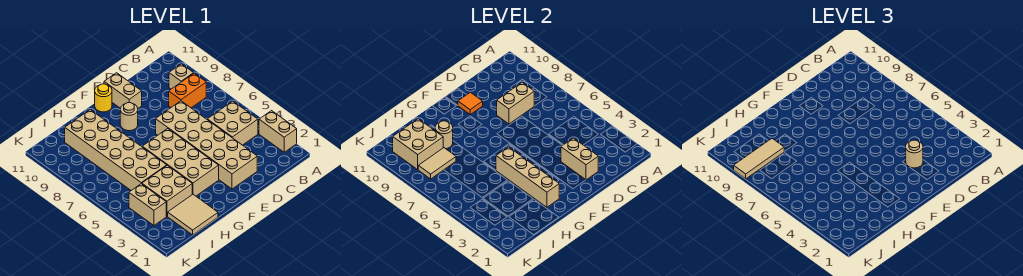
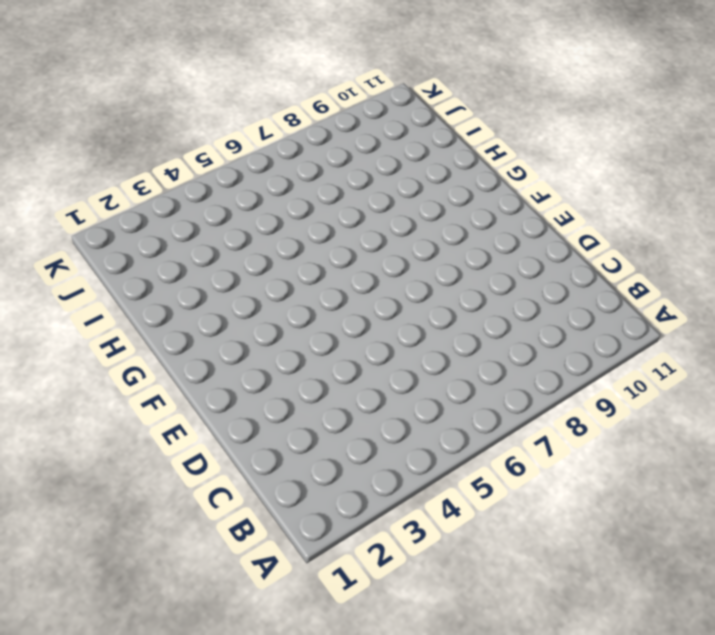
none -> tan 1x2 brick [259,111,297,152]
none -> tan 2x2 brick [207,101,258,145]
none -> orange 1x2 brick [169,73,206,108]

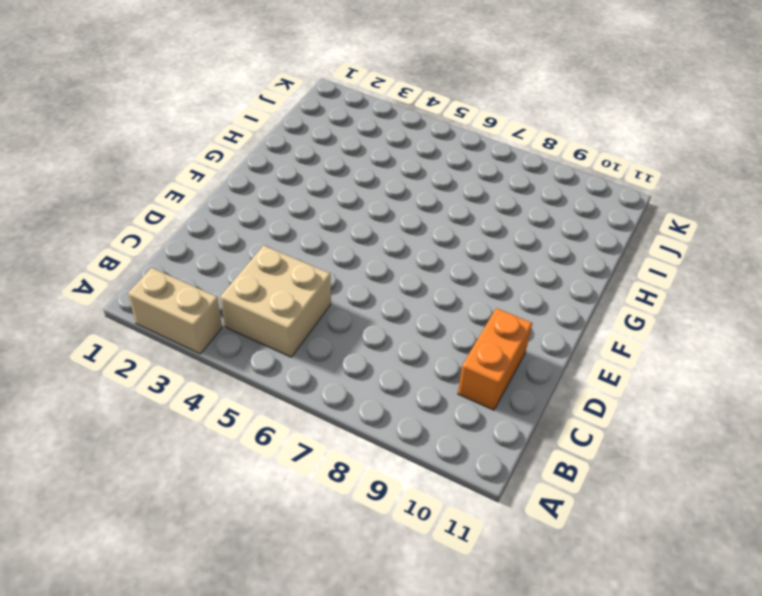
orange 1x2 brick [458,308,532,410] -> orange 1x2 brick moved to [169,73,206,108]
none -> tan 1x1 brick [169,64,194,89]
none -> tan 2x6 brick [156,101,257,189]
none -> tan 1x2 brick [104,73,142,108]

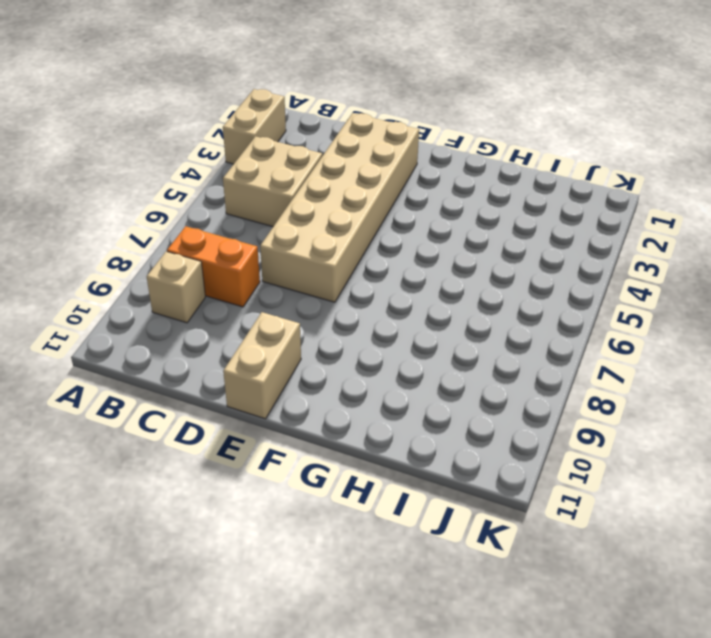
none -> tan 2x4 brick [142,129,219,196]
none -> tan 1x1 round brick [120,103,138,131]
none -> yellow 1x1 round brick [95,84,112,112]

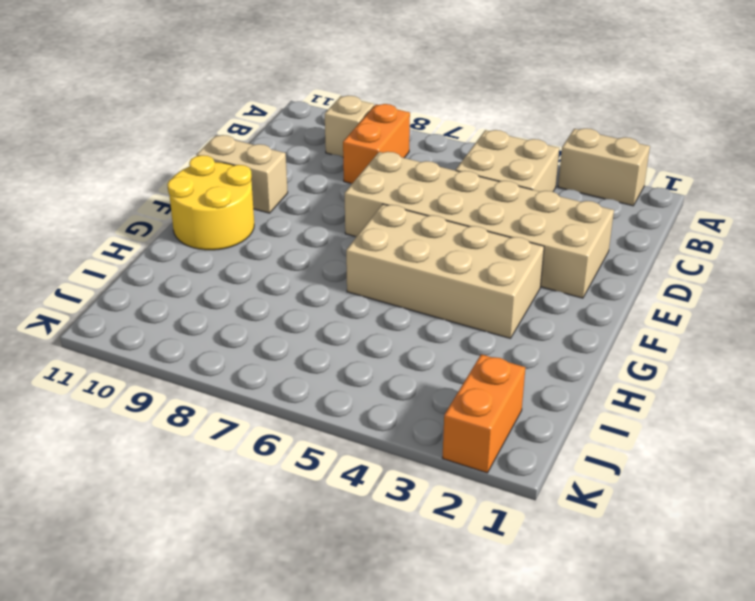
yellow 2x2 round brick [167,155,254,250] -> yellow 1x1 round brick [95,84,112,112]
orange 1x2 brick [443,354,525,473] -> none
none -> tan 1x1 round brick [120,103,138,131]
none -> tan 2x2 tile [168,194,218,235]
none -> tan 2x2 brick [142,165,192,216]

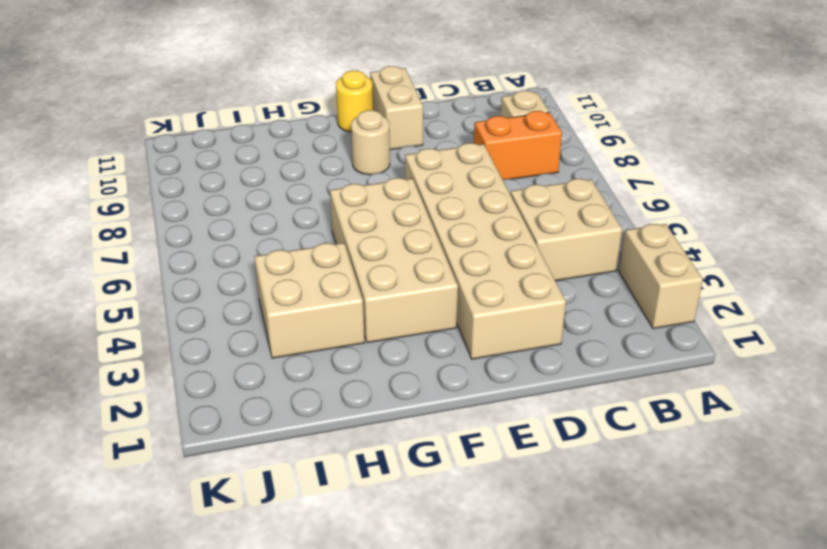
none -> tan 2x2 tile [168,194,218,235]
none -> tan 2x6 brick [65,110,167,190]
none -> tan 1x2 brick [129,184,166,225]

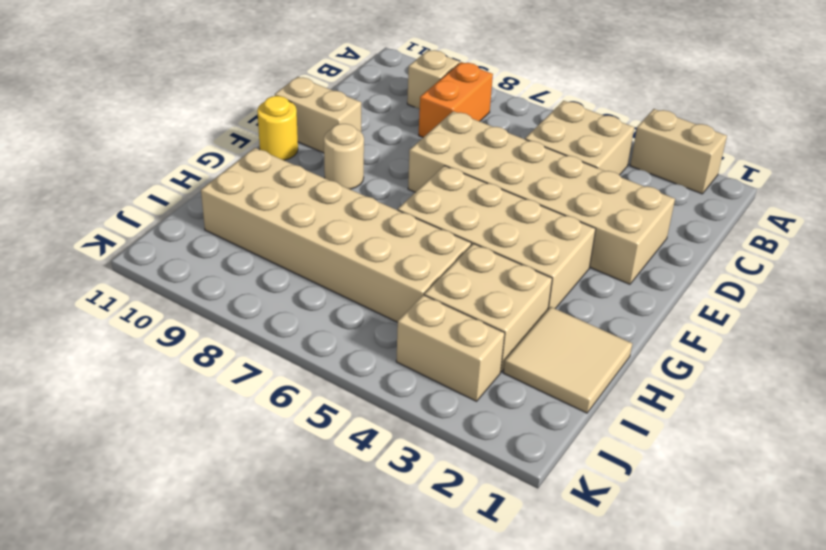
none -> tan 1x2 brick [497,82,534,124]
none -> tan 1x2 brick [561,138,598,180]
none -> orange 1x1 tile [458,92,483,114]

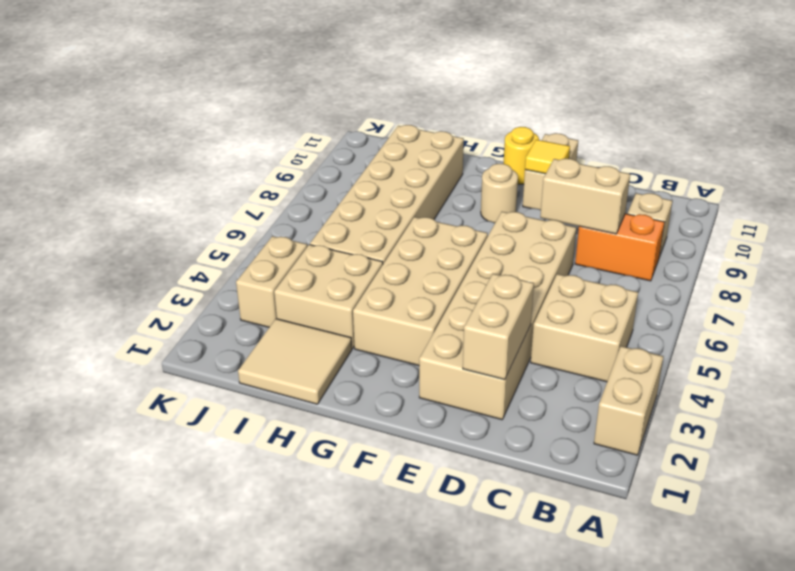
yellow 1x1 tile [525,140,570,174] -> orange 1x1 tile [458,92,483,114]
none -> tan 1x4 brick [496,147,559,207]
none -> tan 1x1 round brick [435,121,453,149]
none -> tan 1x2 tile [418,148,456,179]

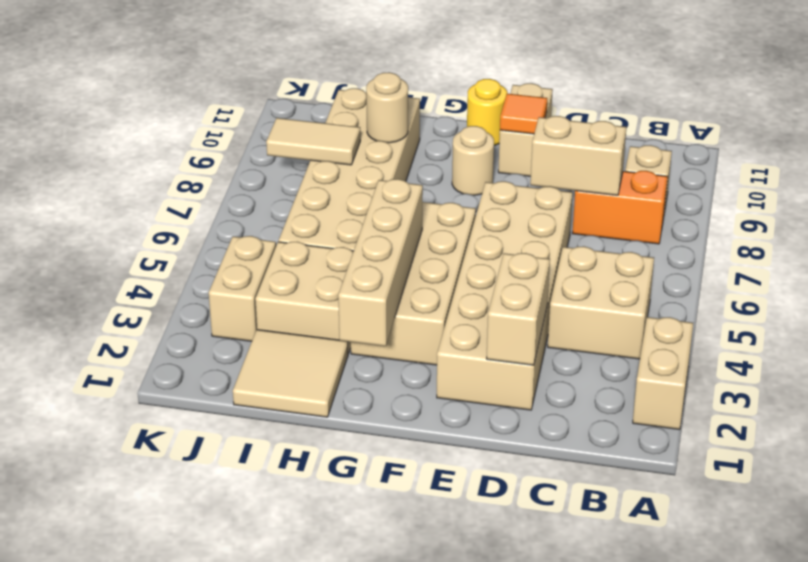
none -> tan 2x2 brick [393,119,443,170]
none -> tan 1x1 round brick [906,140,923,168]
none -> tan 1x3 tile [734,139,784,179]

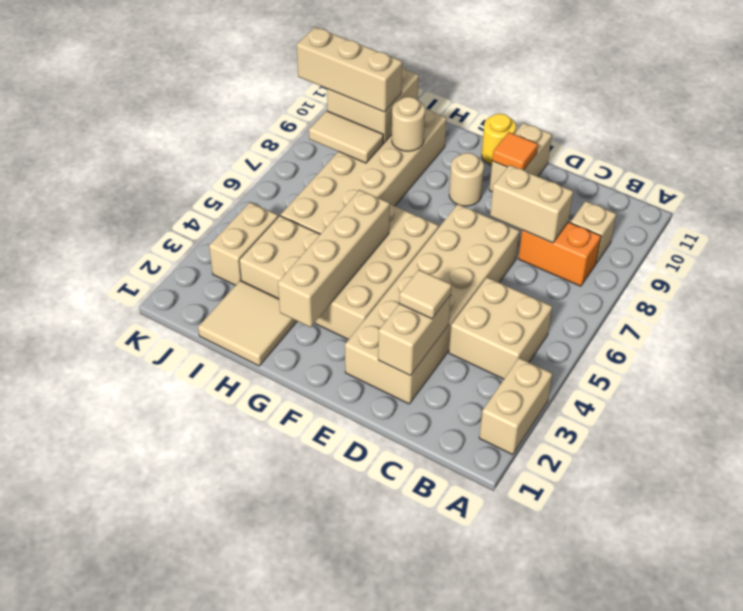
tan 1x1 tile [399,270,452,319] -> tan 1x1 round brick [906,140,923,168]
tan 1x3 brick [297,27,402,112] -> tan 1x3 tile [734,139,784,179]

